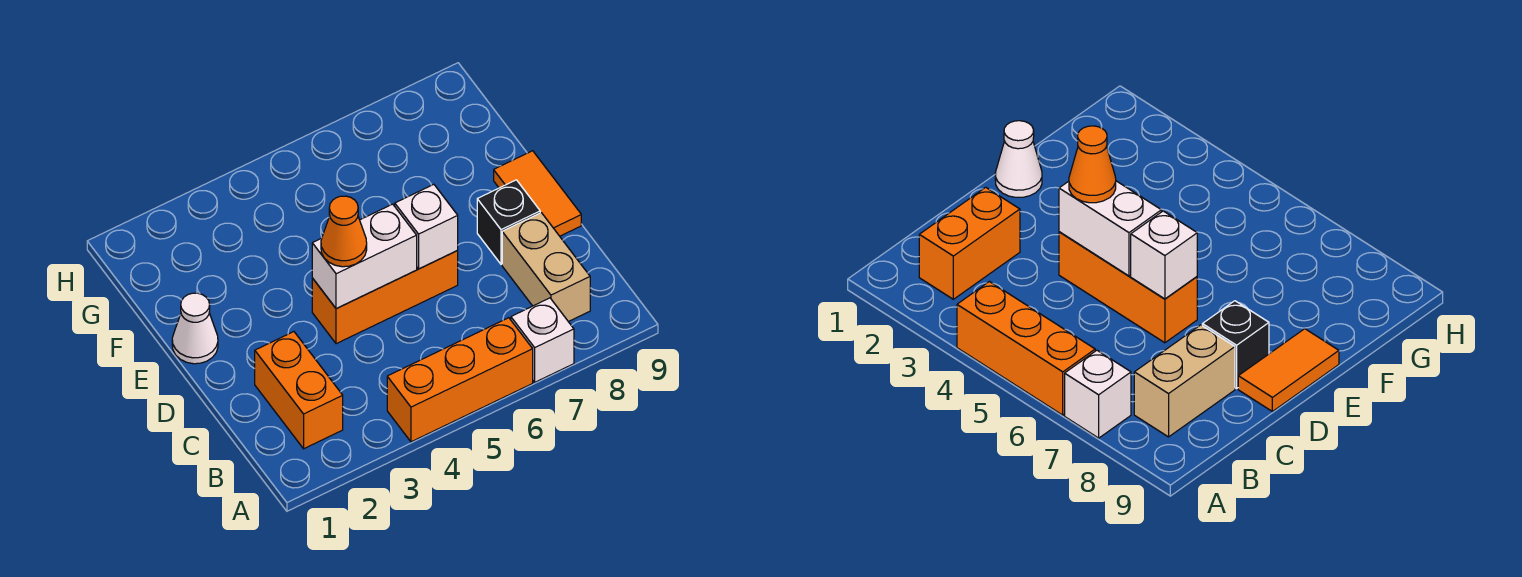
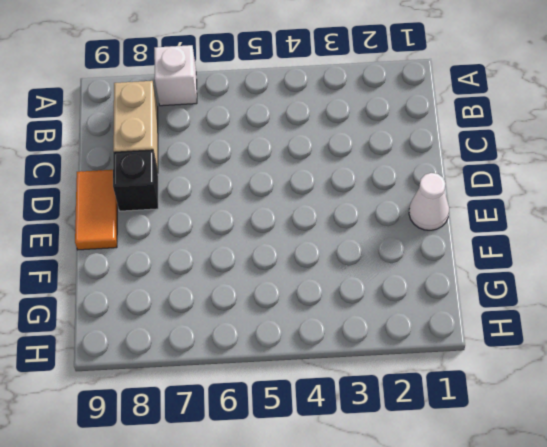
none -> orange 1x3 brick [387,318,533,442]
none -> orange 1x2 brick [255,332,343,449]

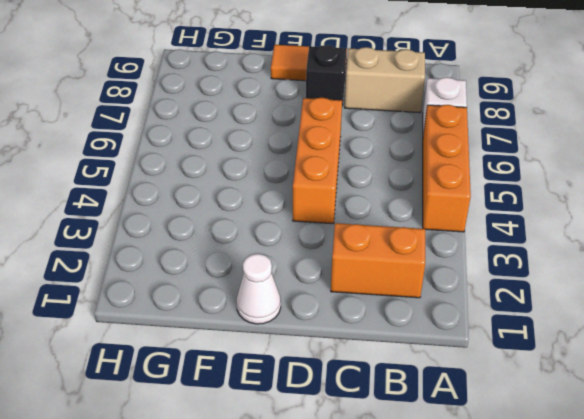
none -> white 1x2 brick [312,204,417,308]
none -> white 1x1 brick [395,184,458,269]

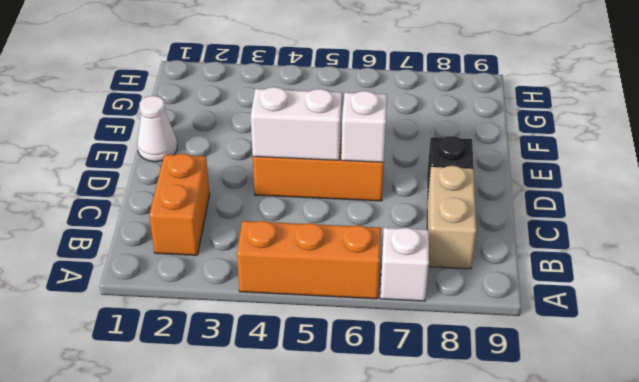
none -> orange 1x2 tile [494,151,581,236]
none -> orange 1x1 cone [321,196,367,267]

